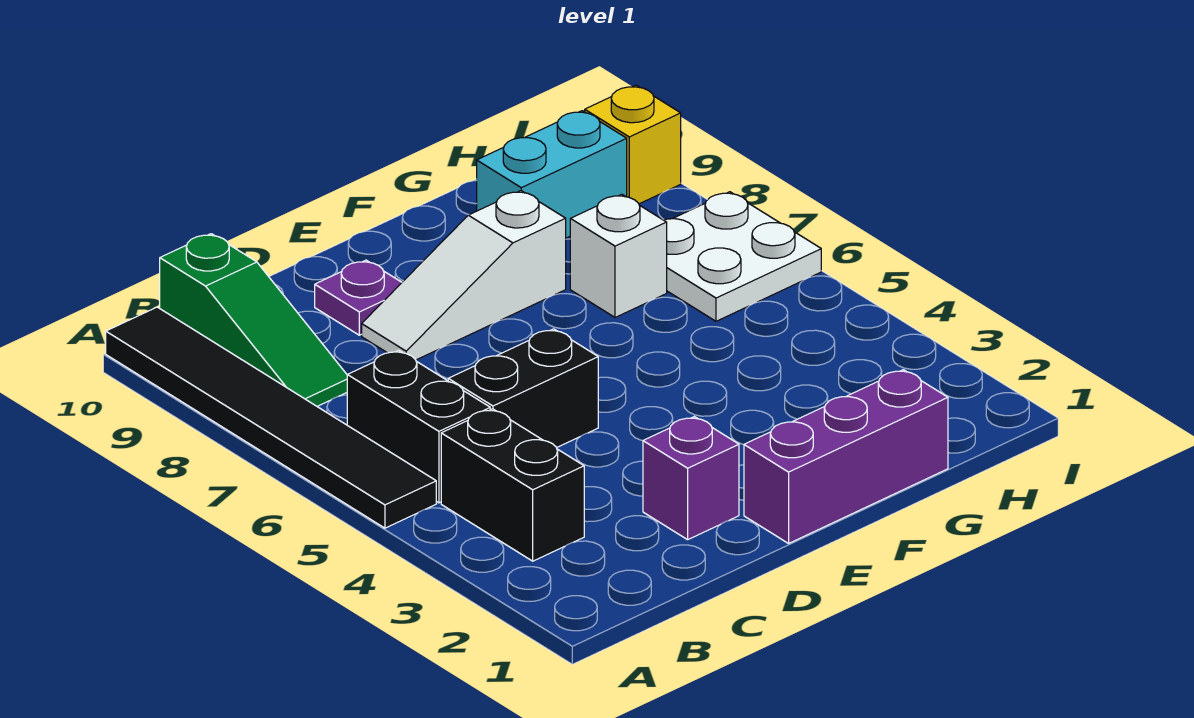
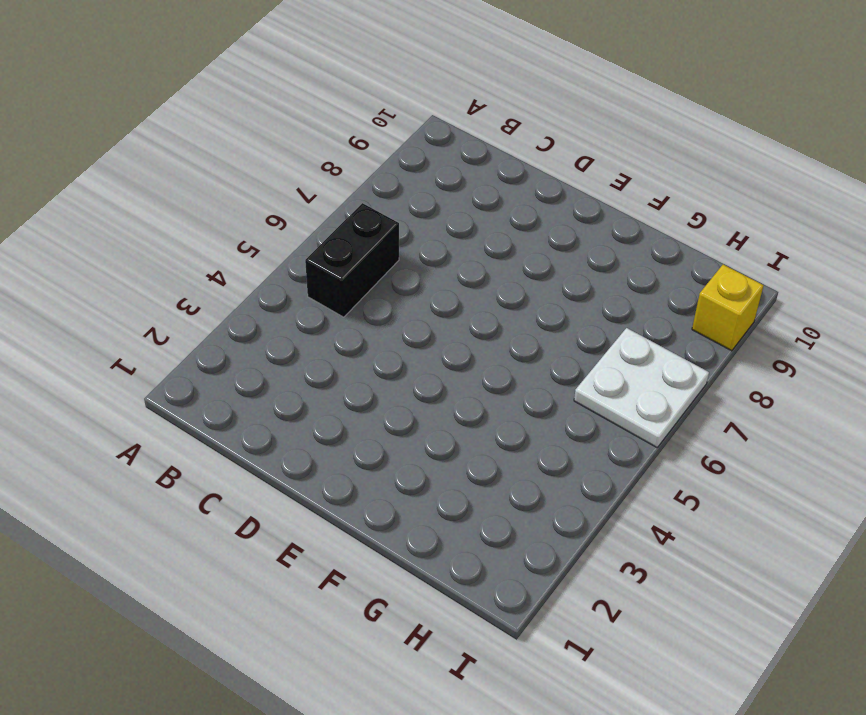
none -> black 1x6 tile [106,307,436,528]
none -> black 1x2 brick [441,409,584,561]
none -> green 1x3 slope [160,234,347,406]

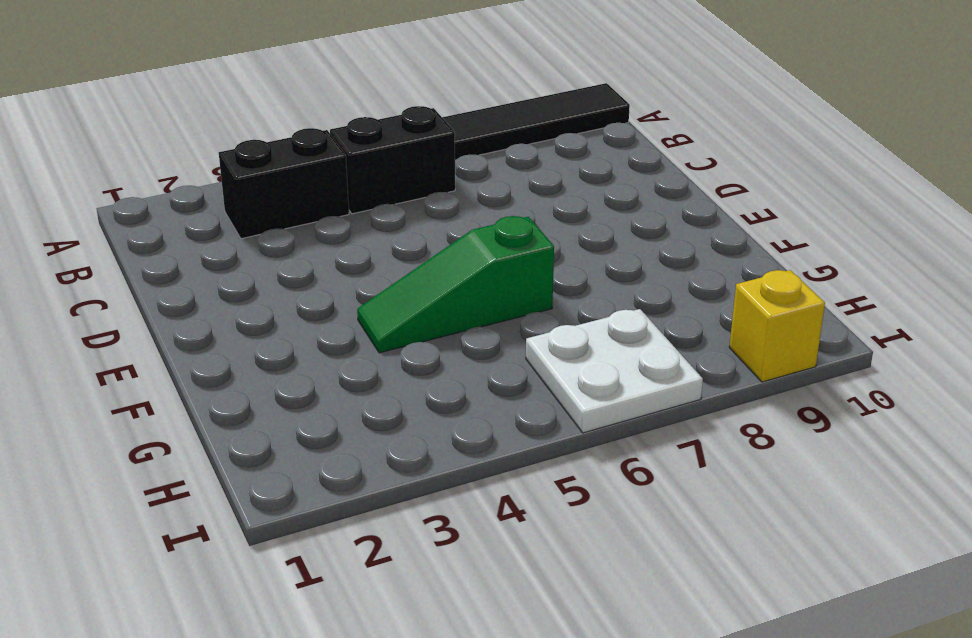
green 1x3 slope [357,216,554,353] -> green 1x3 slope moved to [160,234,347,406]
none -> black 1x2 brick [448,329,598,448]
none -> purple 1x1 brick [643,417,739,540]
none -> white 1x3 slope [362,191,566,360]

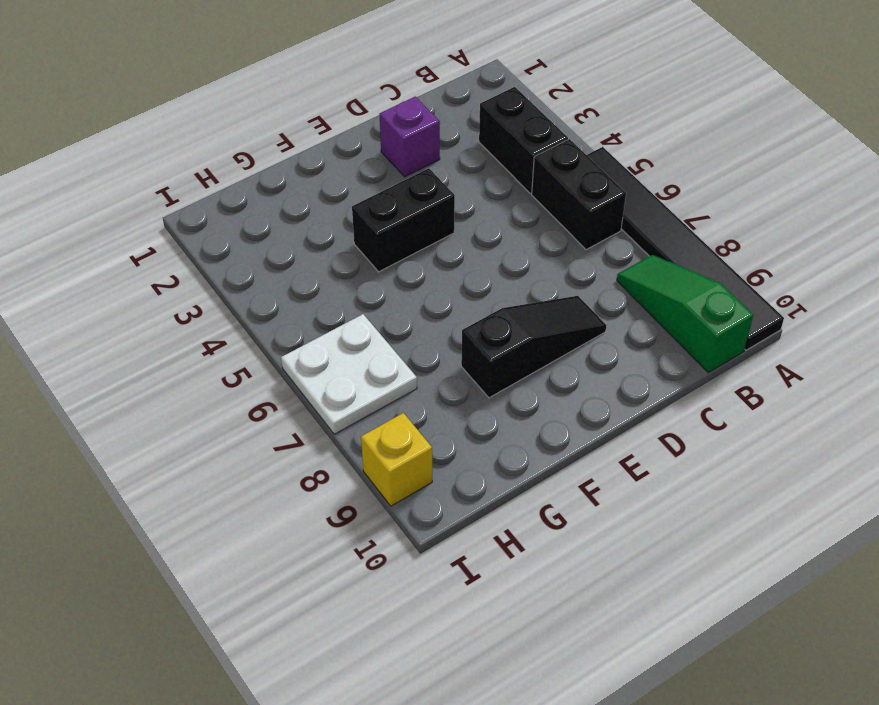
black 1x3 slope [461,296,606,398] -> white 1x3 slope [362,191,566,360]
black 1x2 brick [352,168,455,272] -> black 1x2 brick moved to [448,329,598,448]
none -> purple 1x1 plate [315,260,402,335]
none -> purple 1x3 brick [744,370,948,543]
none -> white 1x1 brick [570,194,667,318]

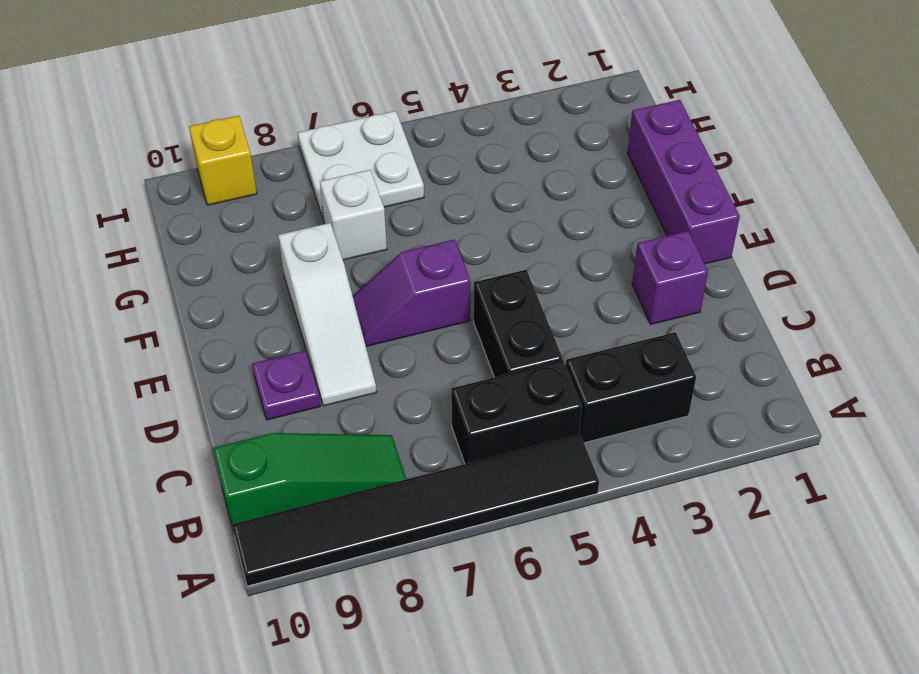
purple 1x2 slope [353,240,471,346] -> none
none -> cyan 1x2 brick [477,111,627,238]

